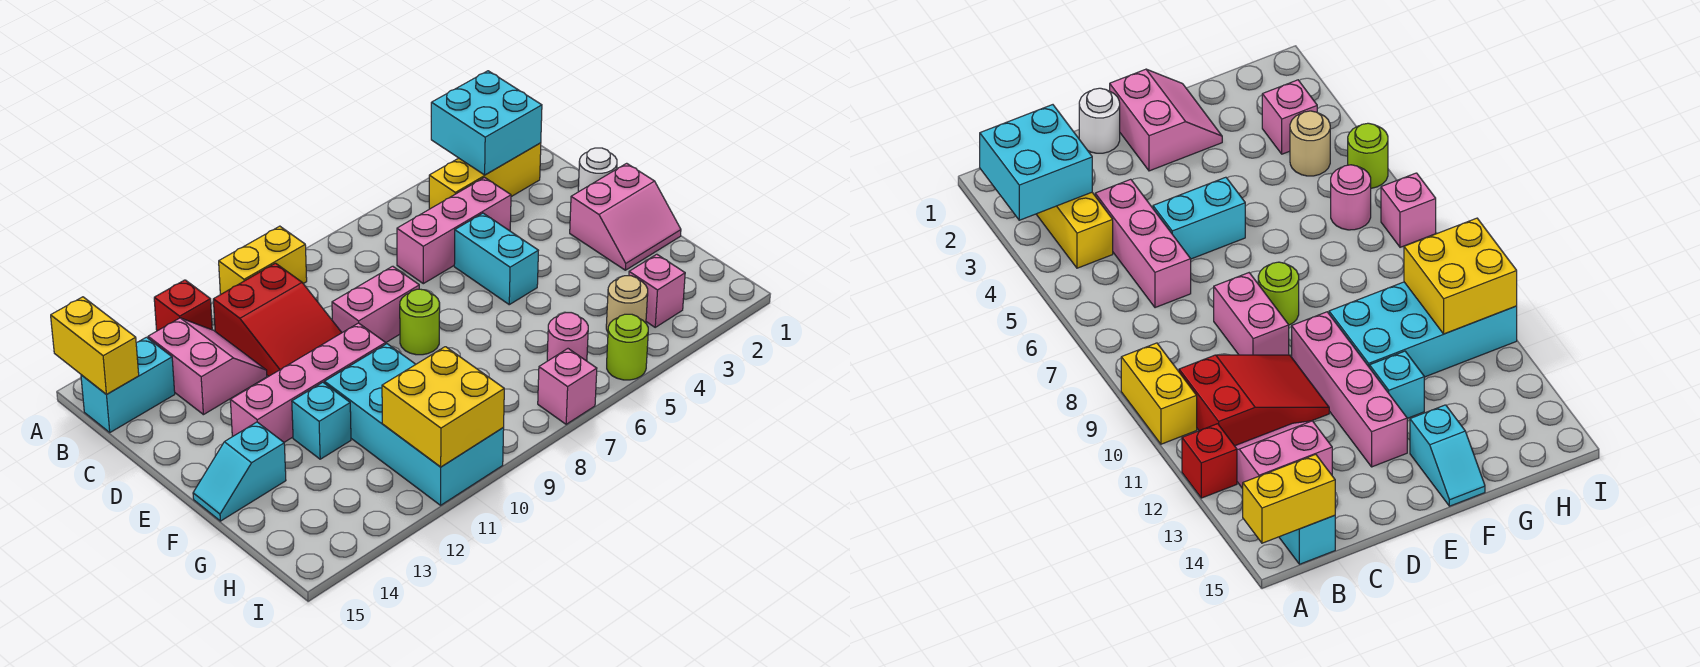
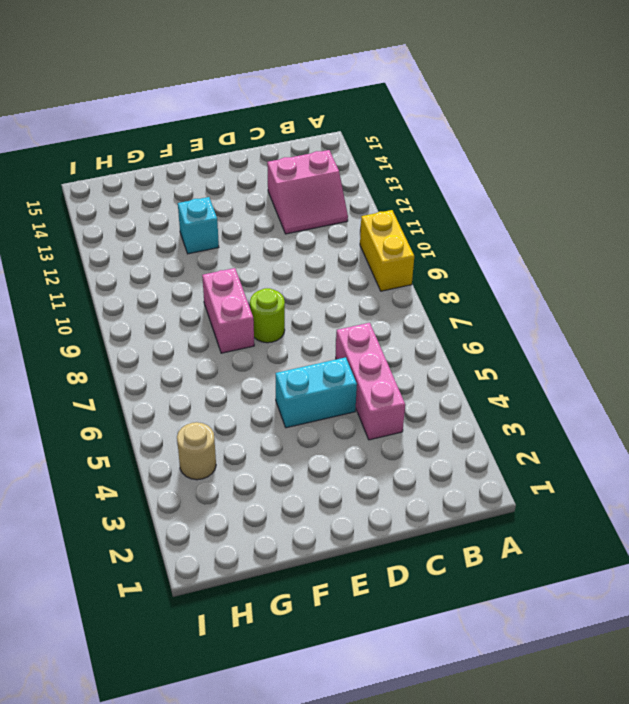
pink 1x2 brick [202,268,254,353] -> pink 1x2 brick moved to [332,266,419,343]
none -> red 1x1 brick [154,280,212,331]
none -> yellow 1x3 brick [429,143,541,209]
none -> red 2x3 slope [213,263,342,376]

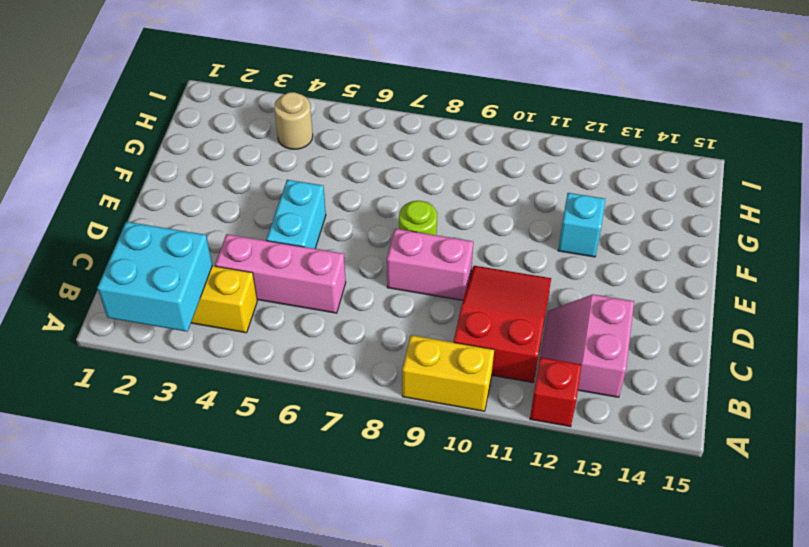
none -> cyan 1x2 brick [81,337,175,432]
none -> white 1x1 round brick [578,148,617,192]
none -> pink 2x2 slope [570,163,681,270]

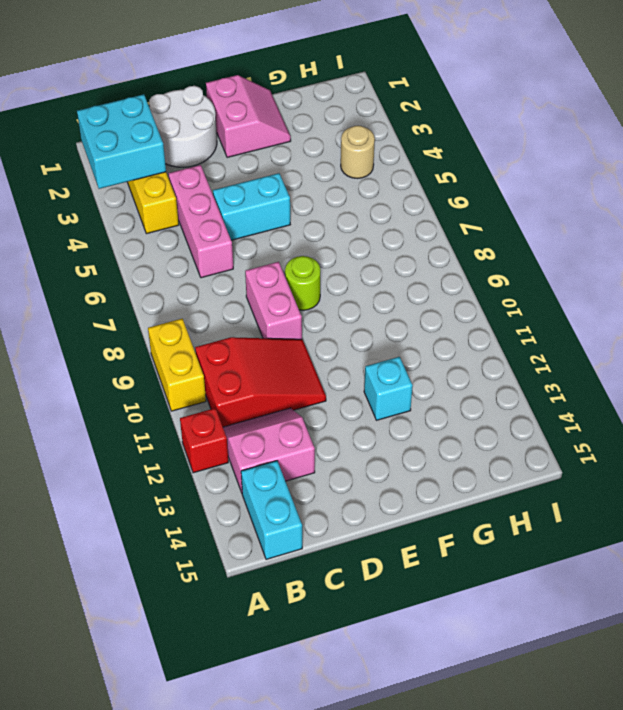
white 2x2 round brick [149,86,217,167] -> white 1x1 round brick [578,148,617,192]
none -> pink 1x4 brick [230,323,386,442]
none -> cyan 2x4 brick [324,344,504,505]
none -> cyan 1x2 slope [193,422,286,521]

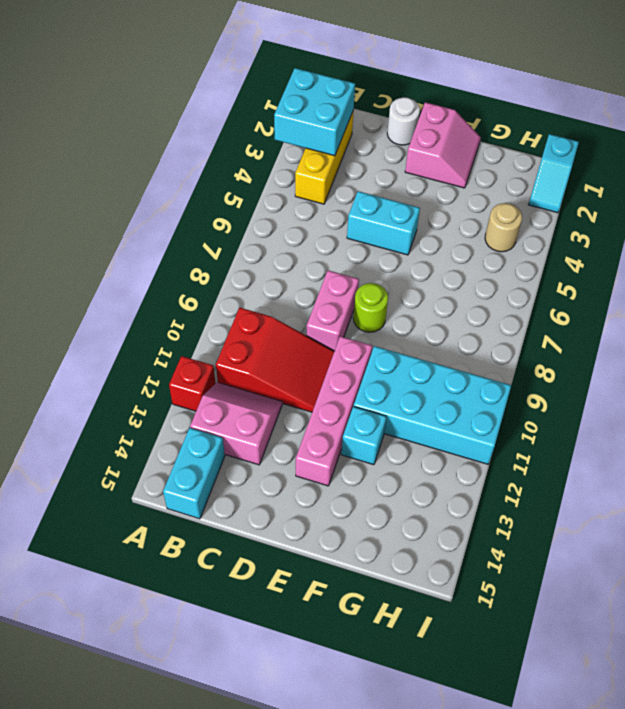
cyan 1x2 slope [529,134,579,213] -> cyan 1x2 slope moved to [193,422,286,521]
none -> yellow 1x2 brick [219,226,307,295]
none -> pink 1x3 brick [397,177,511,284]
none -> pink 1x1 brick [629,254,685,327]

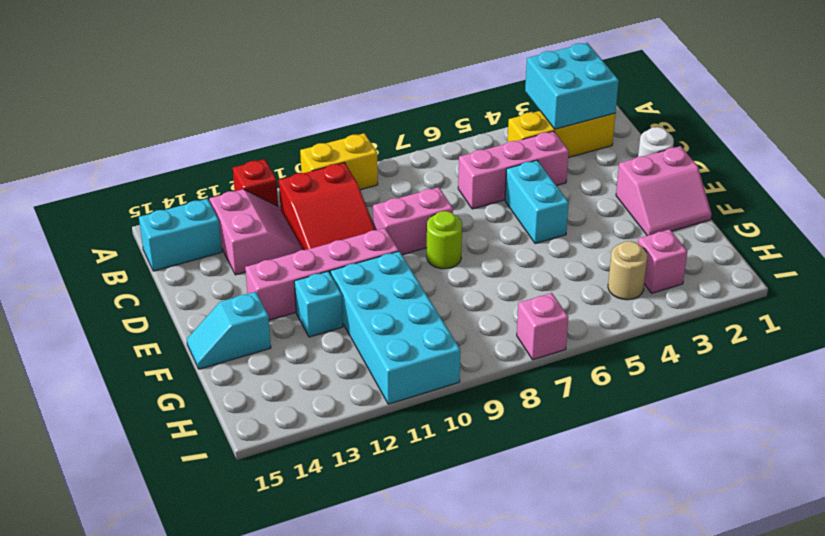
none -> pink 1x1 round brick [547,313,588,361]
none -> lime 1x1 round brick [607,314,648,380]
none -> yellow 1x2 brick [51,297,139,394]

